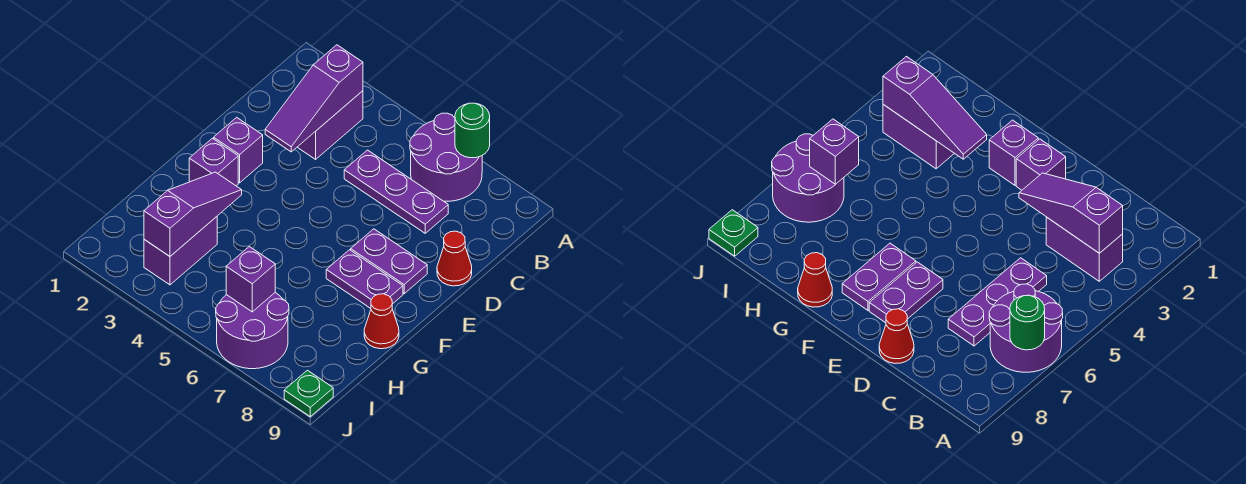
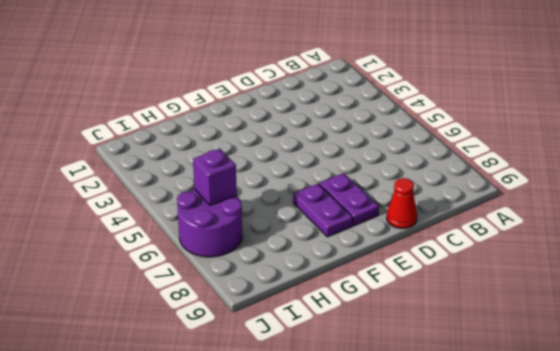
none -> purple 2x2 round brick [410,113,482,201]
none -> purple 1x2 brick [298,91,363,159]
none -> purple 1x3 plate [344,150,448,233]

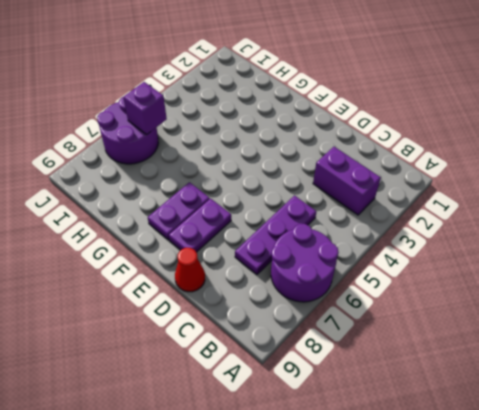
none -> purple 1x1 brick [214,117,263,183]
none -> purple 1x1 brick [189,138,238,186]
none -> red 1x1 cone [364,294,399,349]

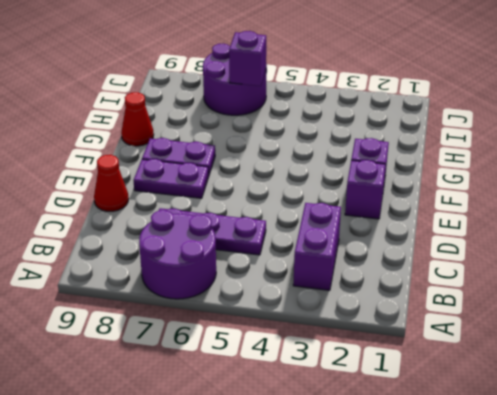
none -> purple 1x2 brick [144,217,217,285]
none -> green 1x1 plate [284,370,333,416]
none -> green 1x1 round brick [455,103,490,158]

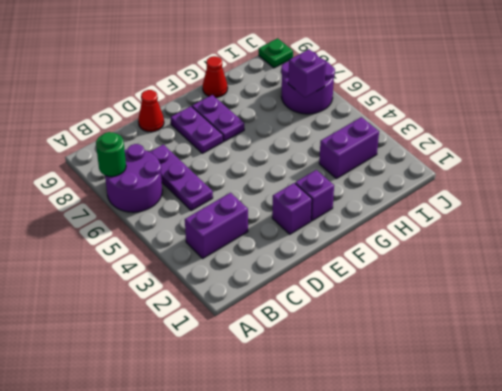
none -> purple 1x3 slope [265,45,363,152]
none -> purple 1x3 slope [144,172,242,256]

